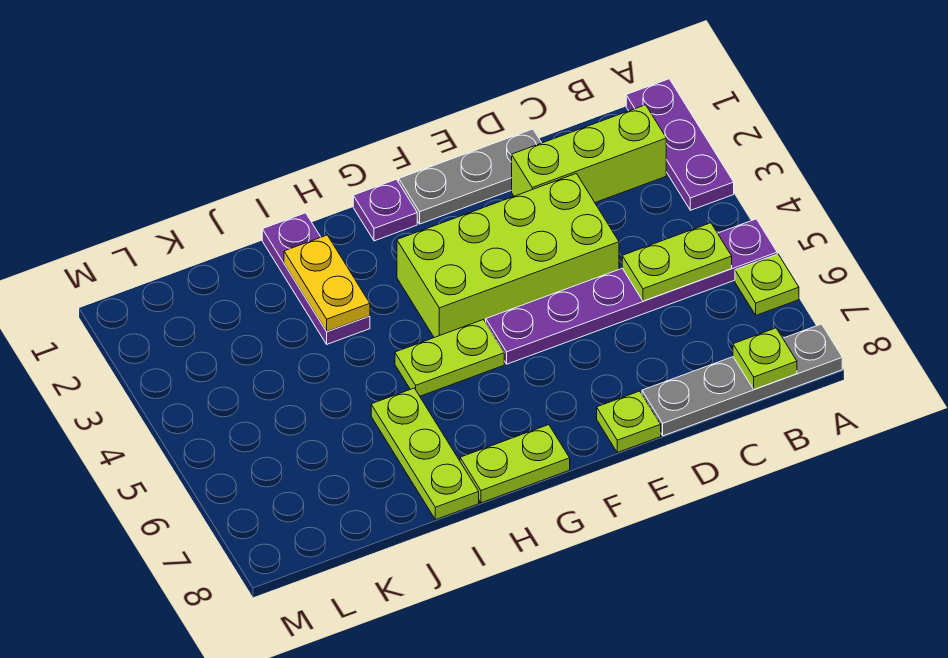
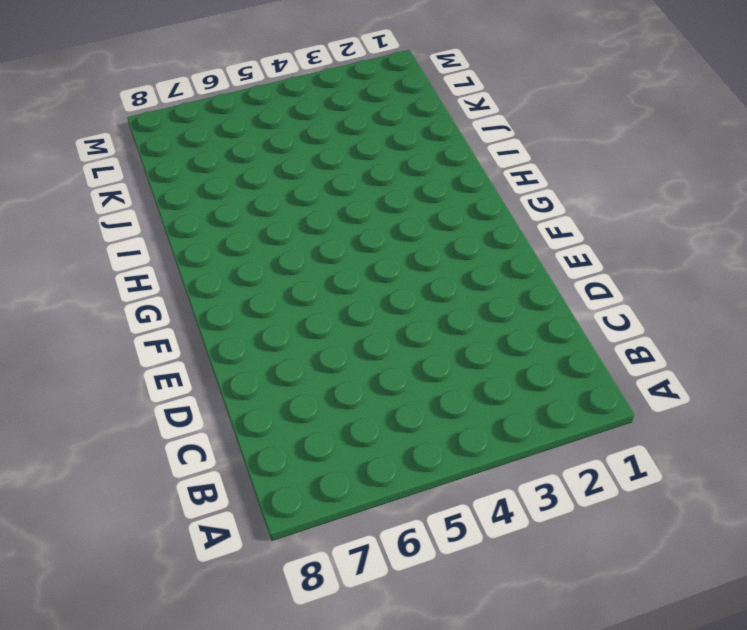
none -> purple 1x3 plate [626,79,734,210]
none -> purple 1x6 plate [486,219,777,364]
none -> lime 1x1 plate [735,254,799,315]

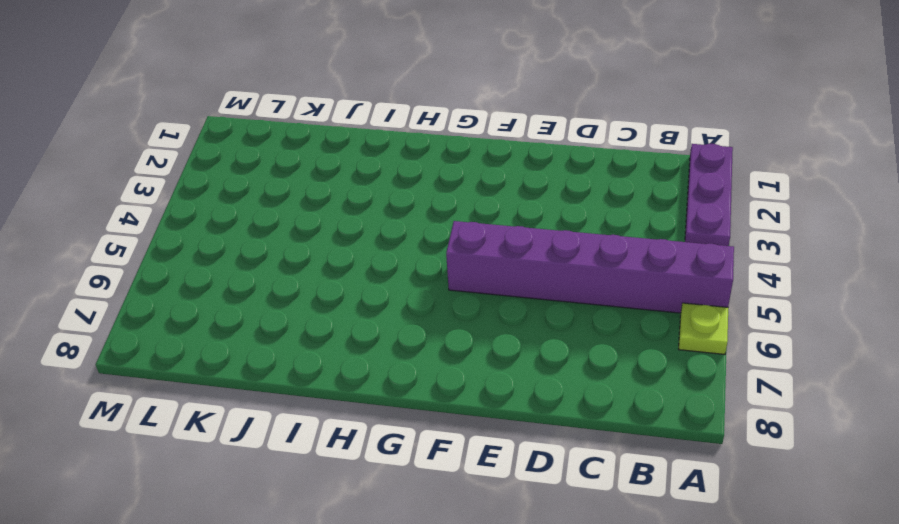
purple 1x6 brick [446,221,734,313] -> purple 1x6 plate [486,219,777,364]
none -> grey 1x4 plate [642,324,842,436]
none -> lime 1x3 brick [512,105,666,202]
none -> grey 1x3 plate [399,129,541,224]

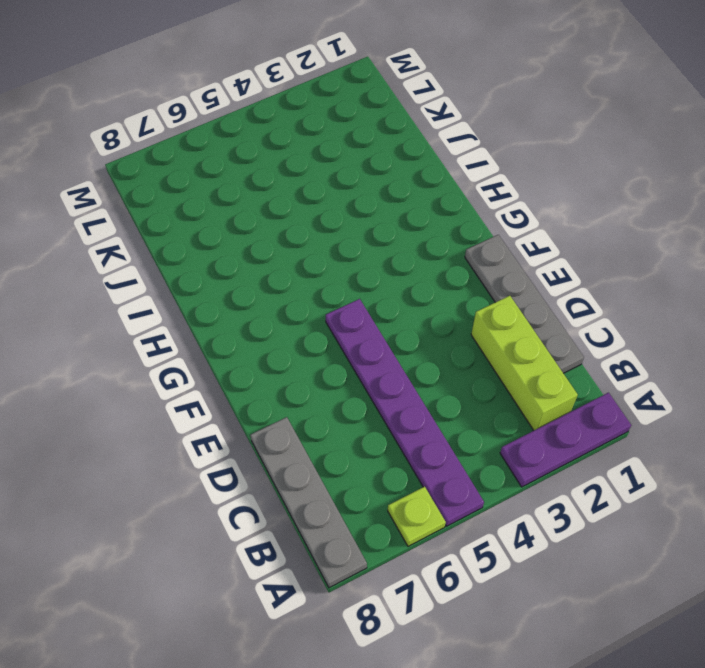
grey 1x4 plate [465,235,584,373] -> grey 1x3 plate [399,129,541,224]
none -> lime 2x4 brick [397,173,619,338]
none -> lime 1x1 plate [597,391,661,453]
none -> purple 1x1 plate [353,179,417,241]

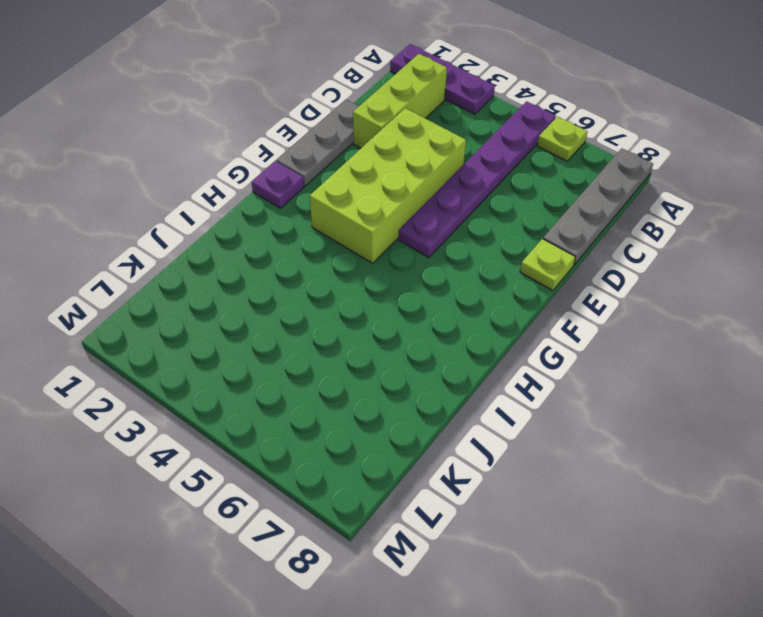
none -> lime 1x2 plate [395,320,504,396]
none -> lime 1x2 plate [460,425,570,503]
none -> purple 1x3 plate [262,213,370,344]

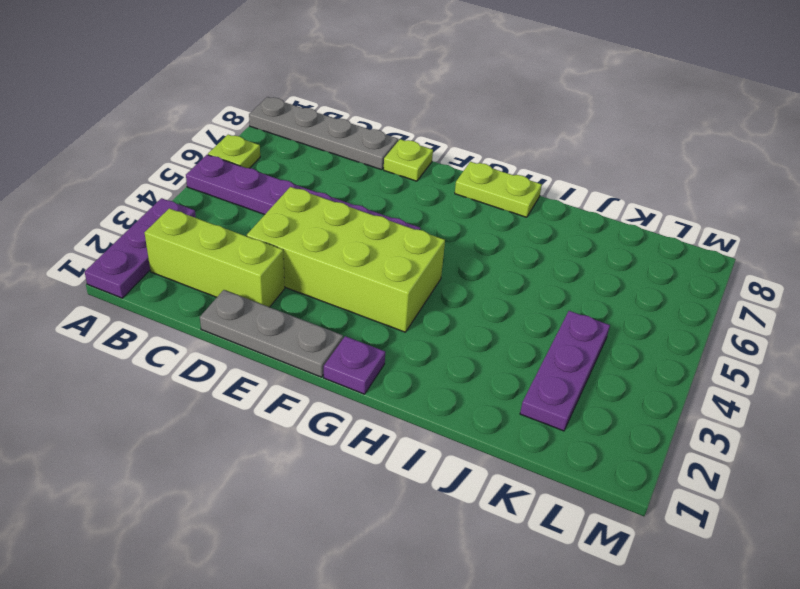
purple 1x3 plate [520,311,610,431] -> purple 1x3 plate moved to [262,213,370,344]
none -> lime 1x2 plate [395,320,504,396]
none -> lime 1x3 plate [371,388,479,520]
none -> lime 1x2 plate [622,223,732,301]

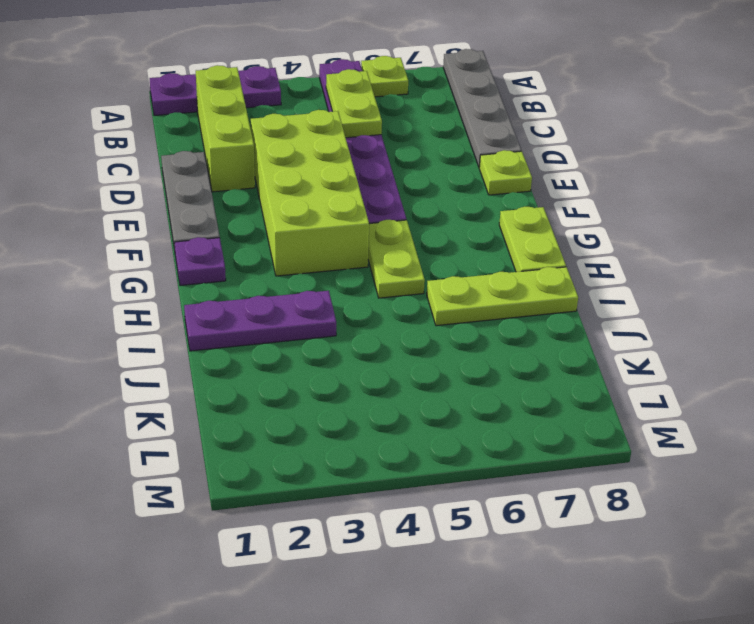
none -> lime 1x1 plate [733,328,797,389]
none -> yellow 1x2 plate [284,235,370,331]

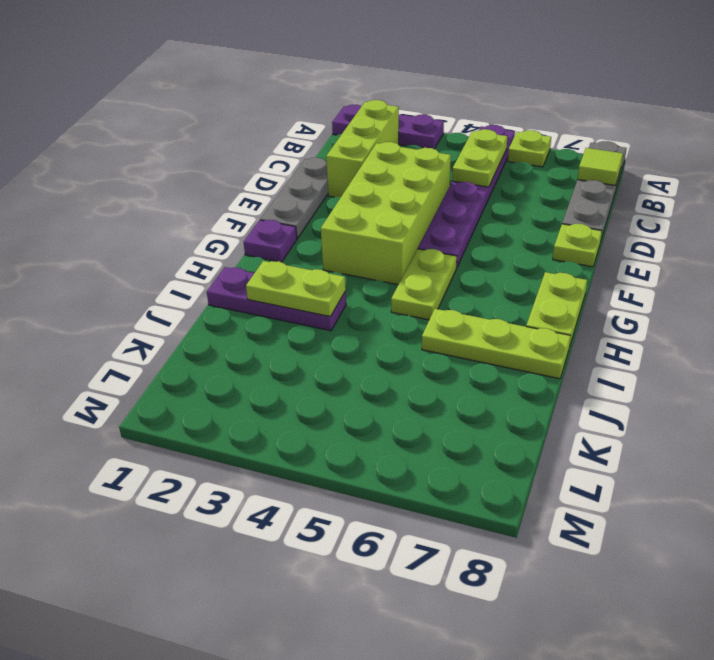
lime 1x1 tile [578,148,623,185] -> lime 1x1 plate [733,328,797,389]
lime 1x2 plate [246,261,346,317] -> yellow 1x2 plate [284,235,370,331]

